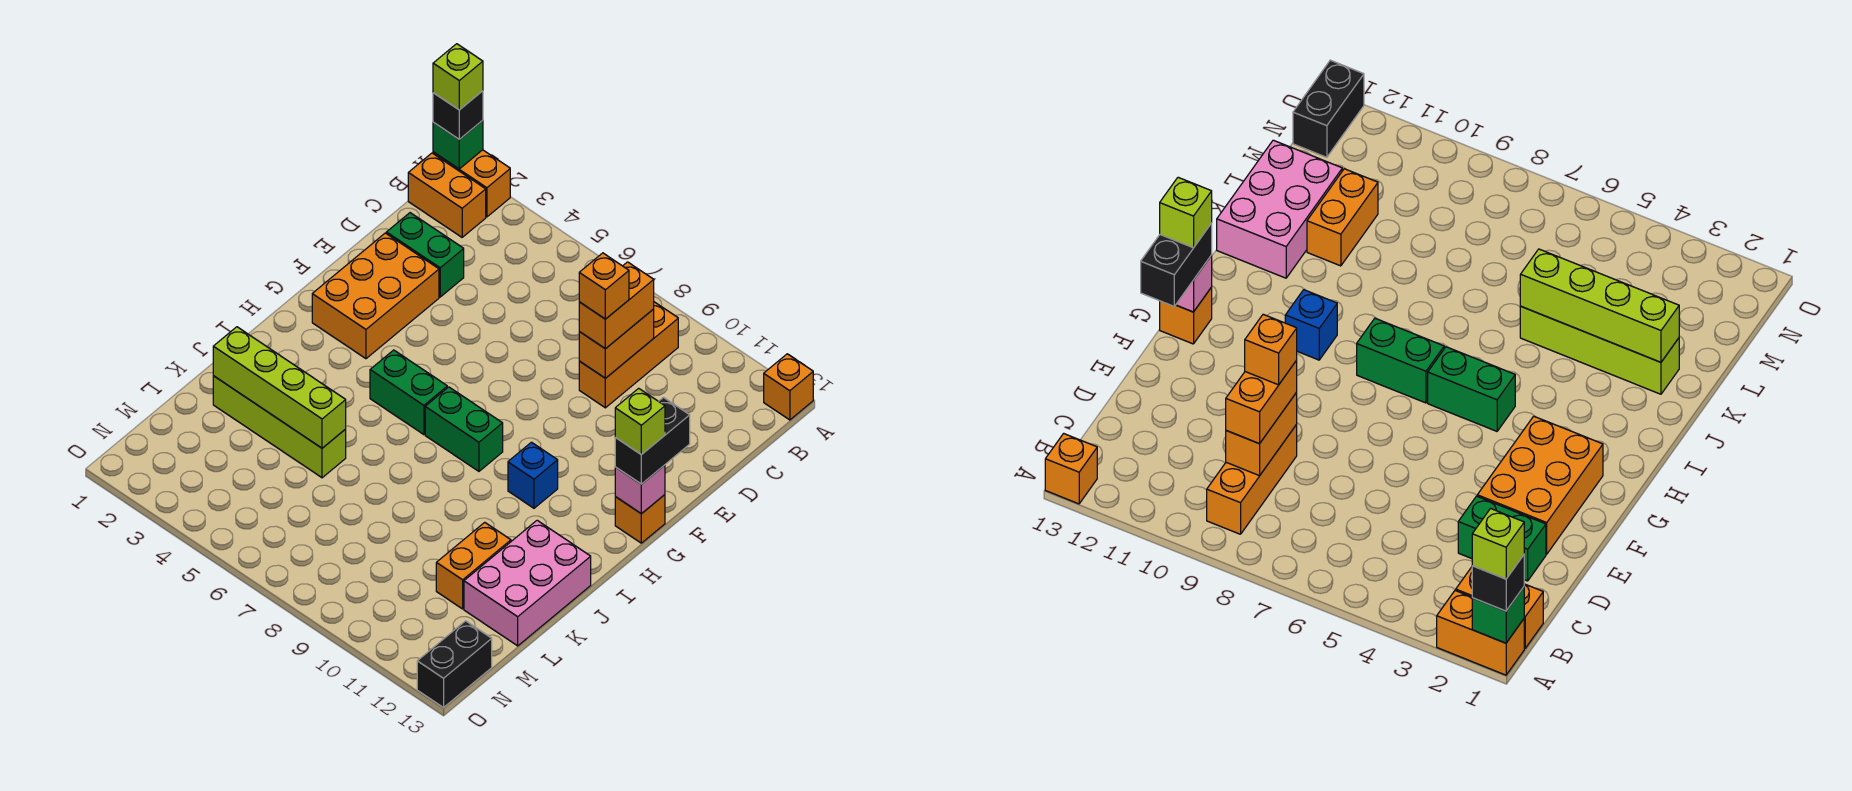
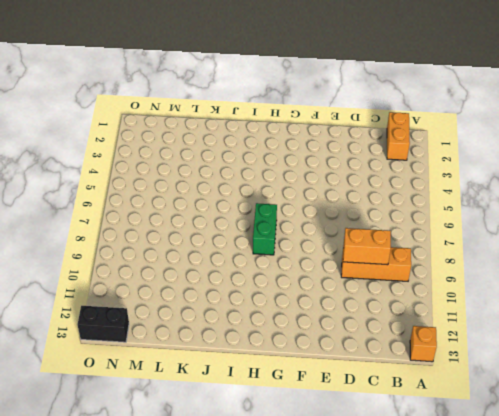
none -> orange 1x2 brick [433,150,510,217]
none -> green 1x2 brick [386,213,464,297]
none -> orange 2x3 brick [312,233,439,359]

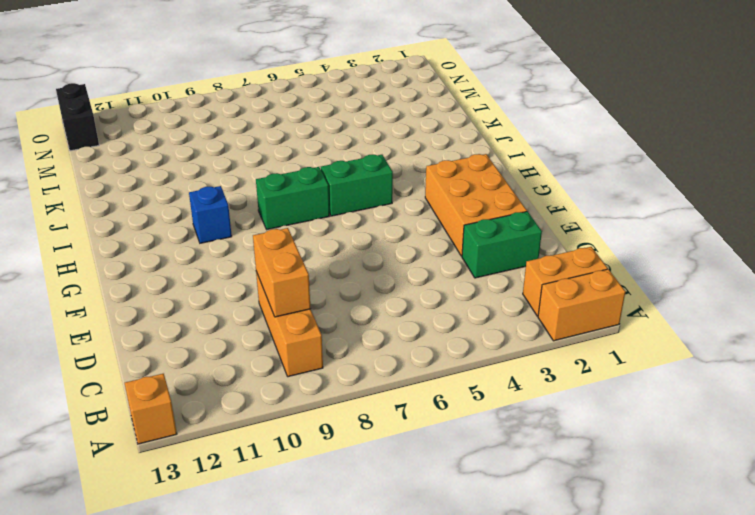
none -> orange 1x1 brick [615,495,665,543]
none -> pink 2x3 brick [464,520,591,646]
none -> lime 1x4 brick [213,376,346,478]

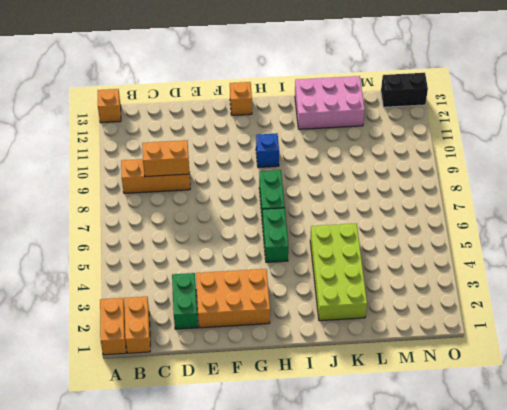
lime 2x4 brick [310,223,367,321] -> lime 1x4 brick [213,376,346,478]
none -> orange 1x2 brick [436,522,511,609]
none -> green 1x1 brick [433,120,483,169]
none -> pink 1x1 brick [615,465,665,514]

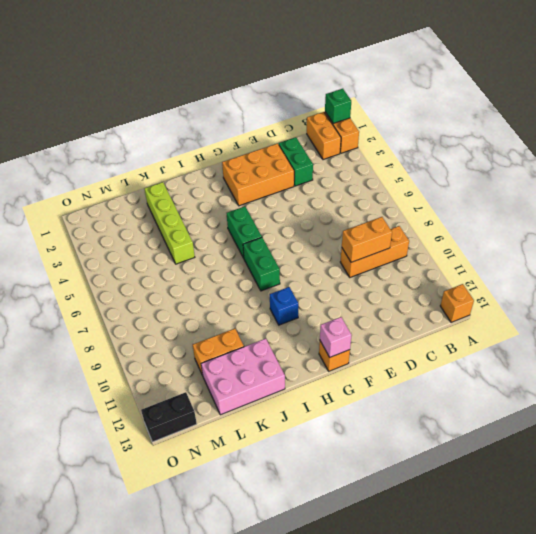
none -> lime 1x4 brick [213,327,346,448]
none -> black 1x1 brick [433,91,483,139]
none -> orange 1x2 brick [579,262,654,349]

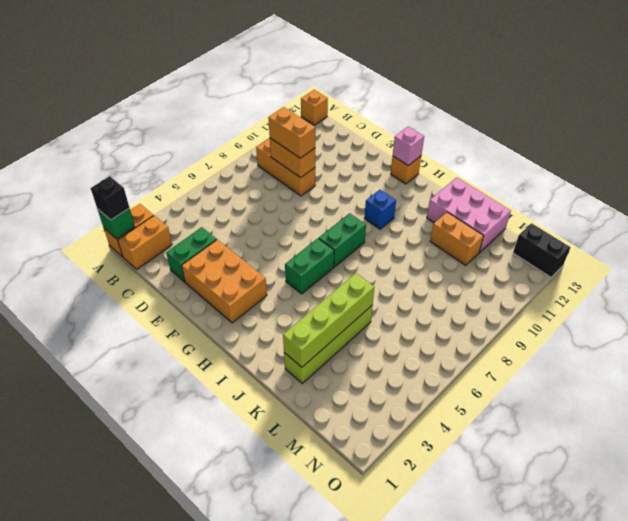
none -> black 1x2 brick [615,398,690,484]
none -> lime 1x1 brick [433,44,483,110]
none -> orange 1x1 brick [579,253,629,319]

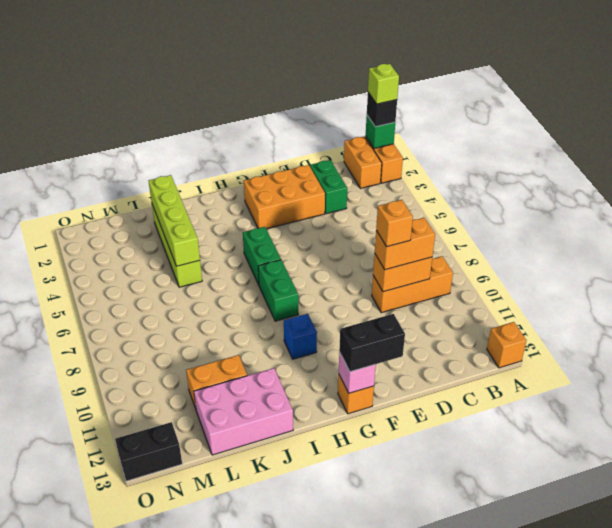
none -> lime 1x1 brick [615,388,665,455]

